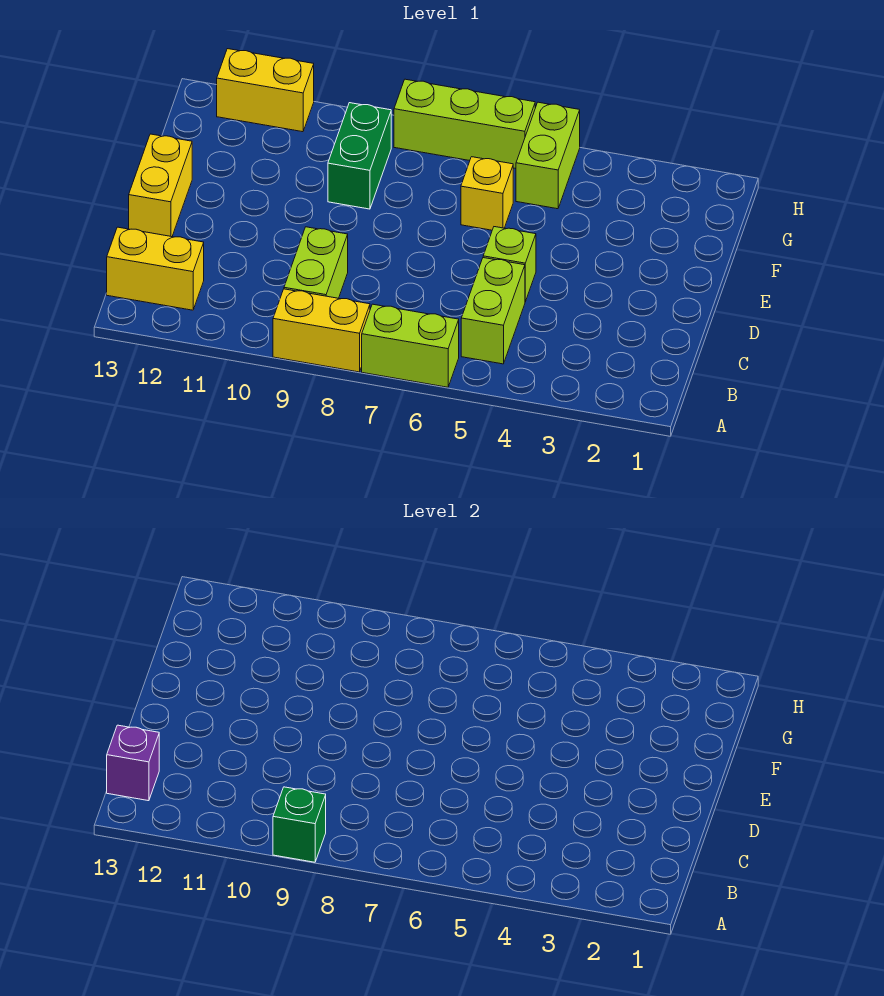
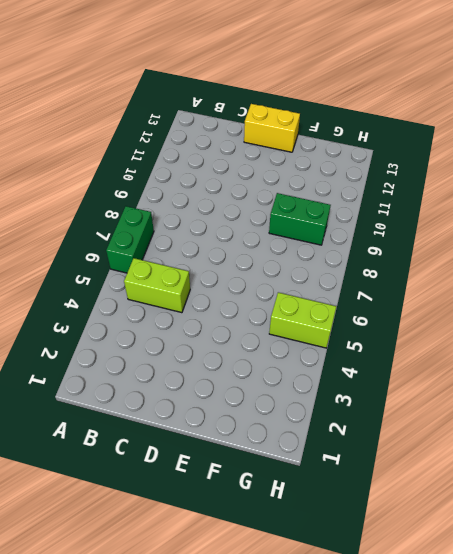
green 1x2 brick [106,206,154,273] -> lime 1x2 brick [362,304,459,387]
none -> yellow 1x2 brick [273,289,370,372]
none -> lime 1x2 brick [284,227,348,298]
none -> yellow 1x2 brick [107,227,204,310]

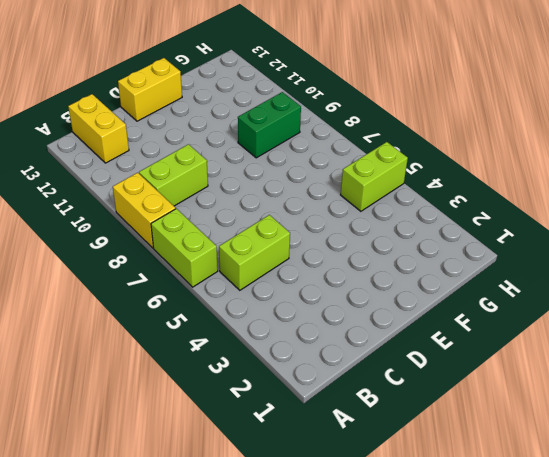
none -> lime 1x1 brick [483,227,536,302]
none -> yellow 1x1 brick [461,157,513,230]
none -> lime 1x3 brick [394,79,535,169]

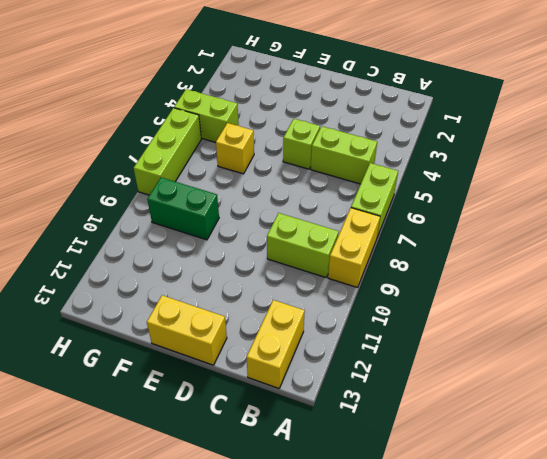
none -> yellow 1x2 brick [217,49,314,132]
none -> green 1x1 brick [273,787,326,862]
none -> purple 1x1 brick [107,725,159,801]

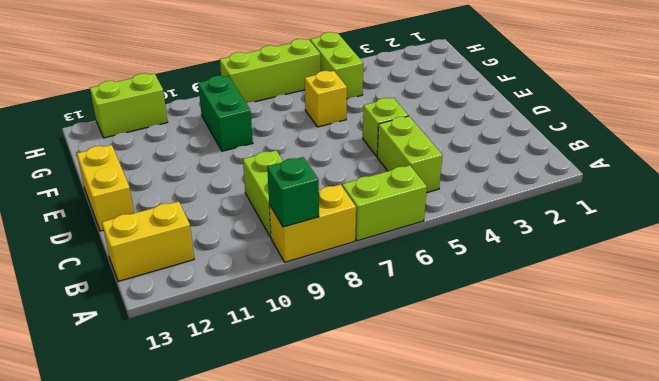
lime 1x2 brick [90,73,168,138] -> yellow 1x2 brick [217,49,314,132]
none -> purple 1x1 brick [107,725,159,801]

